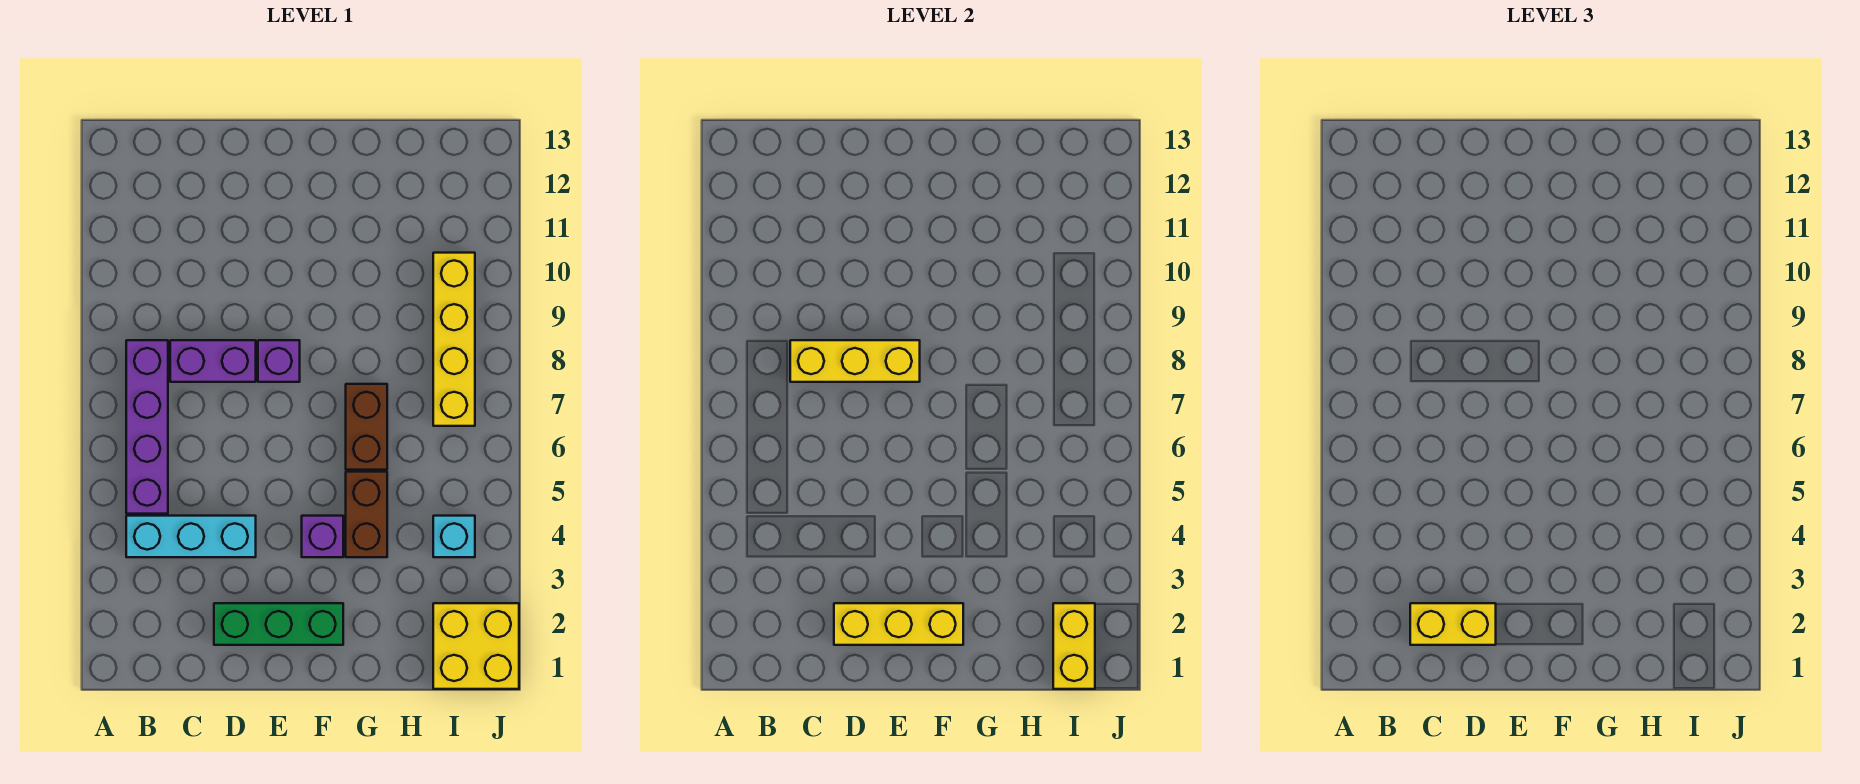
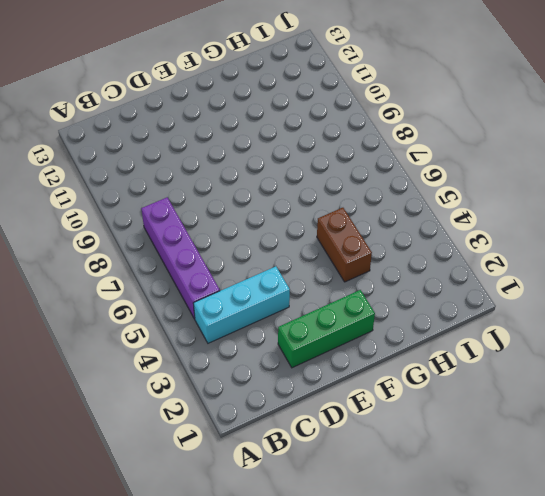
none -> purple 1x2 brick [170,340,256,382]
none -> purple 1x1 brick [258,340,300,382]
none -> purple 1x1 brick [302,516,343,557]

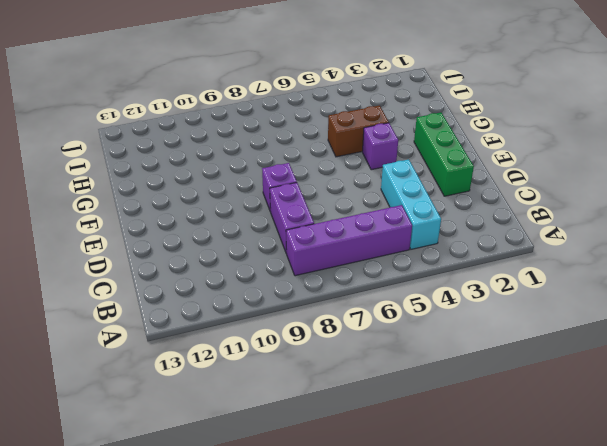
none -> brown 1x2 brick [346,384,387,470]
none -> yellow 2x2 brick [433,603,519,689]
none -> cyan 1x1 brick [433,516,475,557]

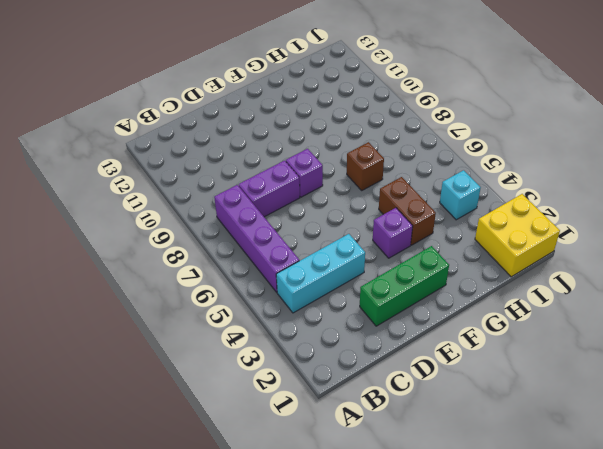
brown 1x1 brick [347,142,384,190] -> brown 1x2 brick [346,384,387,470]
none -> yellow 1x4 brick [433,253,475,426]
none -> yellow 1x3 brick [790,340,920,382]
none -> yellow 1x3 brick [834,603,963,645]

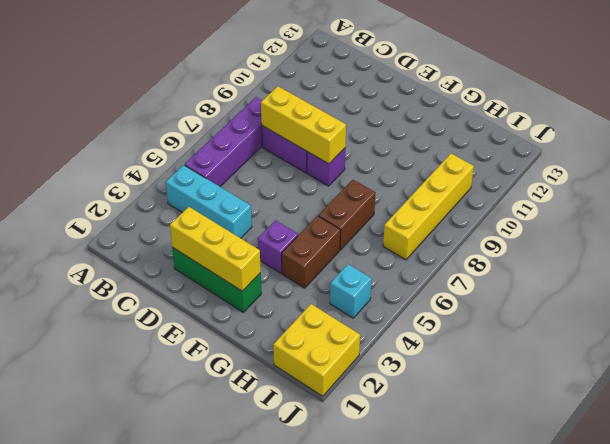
none -> yellow 1x2 brick [1053,603,1095,689]
none -> yellow 1x2 brick [1410,603,1496,645]

